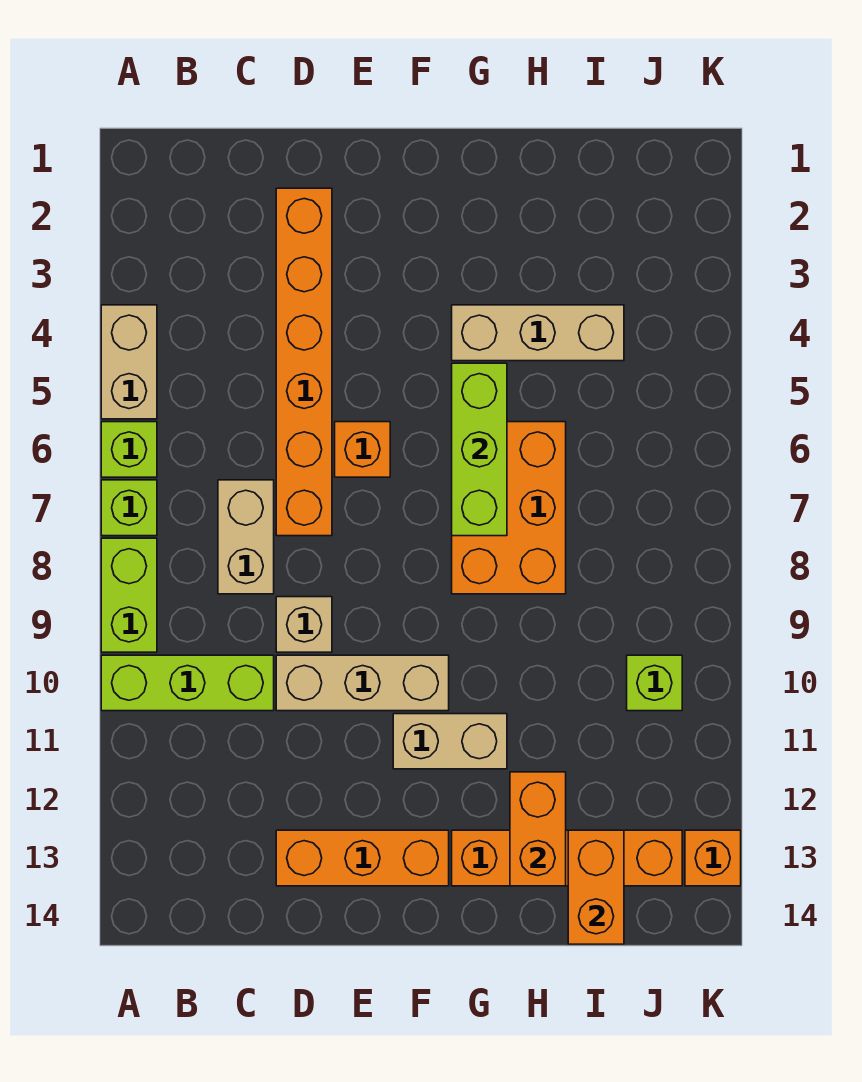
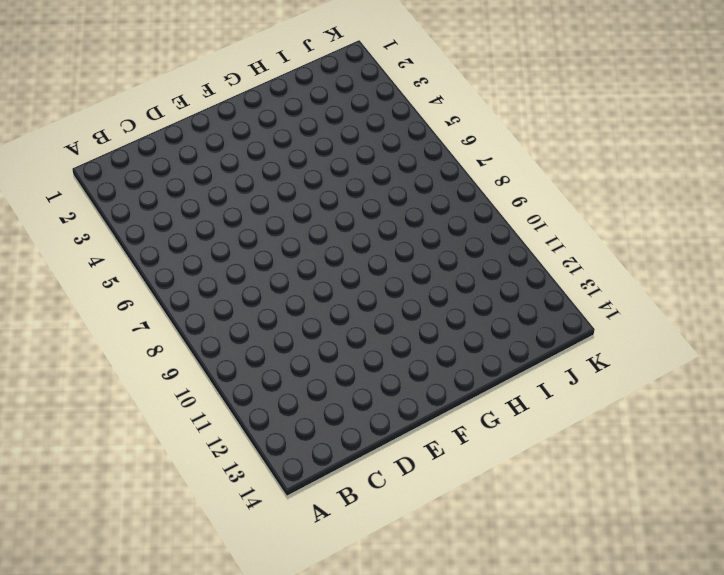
none -> tan 1x2 brick [101,305,157,419]
none -> lime 1x1 brick [101,422,157,477]
none -> lime 1x1 brick [101,480,157,536]

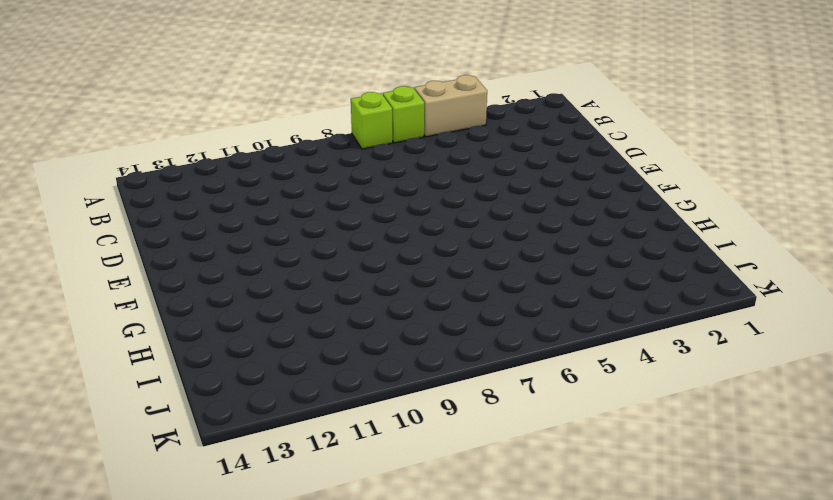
none -> lime 1x2 brick [101,538,157,652]
none -> lime 1x3 brick [101,655,274,711]
none -> tan 1x2 brick [218,480,274,594]

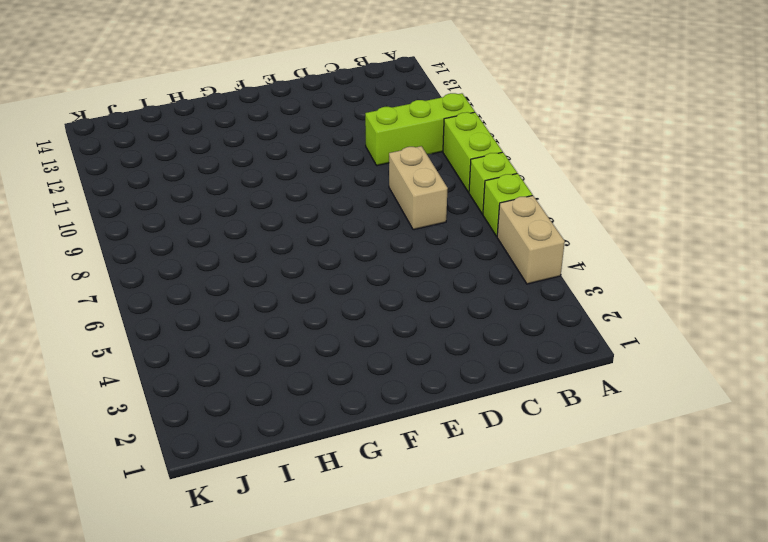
none -> orange 1x6 brick [276,188,332,536]
none -> tan 1x1 brick [276,597,332,652]
none -> tan 1x3 brick [276,655,449,711]

